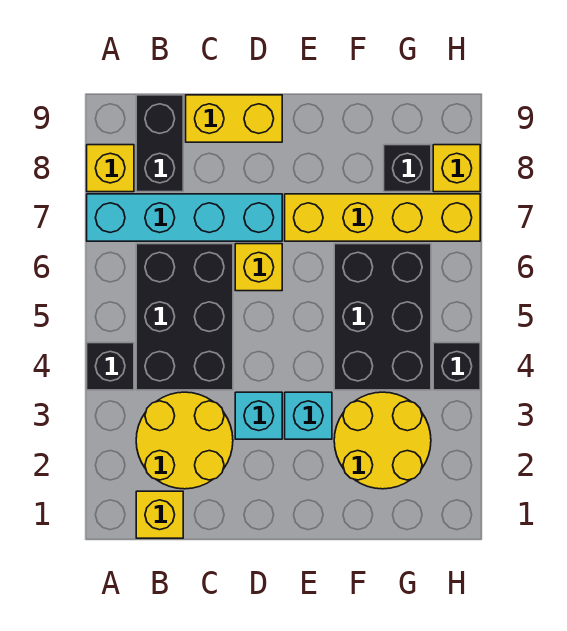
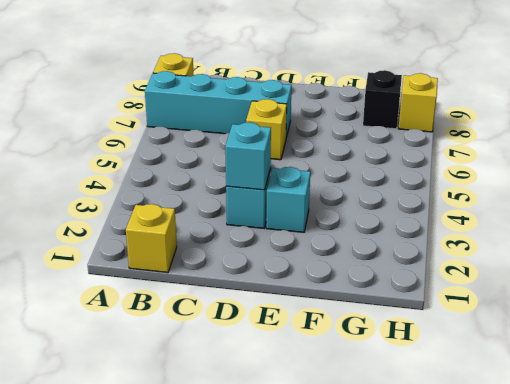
cyan 1x1 brick [225,122,271,190] -> none
none -> black 1x1 brick [87,343,134,390]
none -> yellow 2x2 round brick [136,392,233,489]
none -> black 2x3 brick [136,244,233,390]

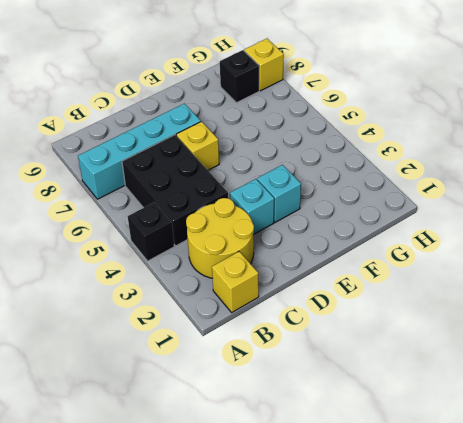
none -> yellow 1x1 brick [87,145,134,192]
none -> black 1x2 brick [136,95,183,192]
none -> yellow 1x2 brick [186,95,282,142]

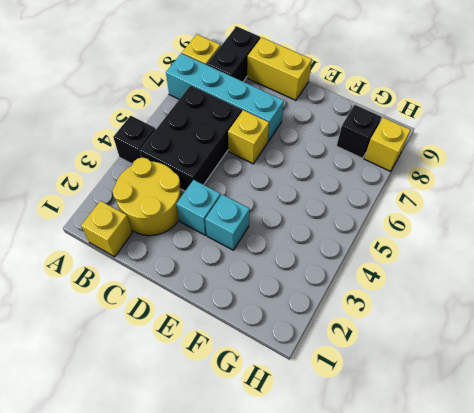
none -> yellow 1x4 brick [285,194,480,241]
none -> yellow 2x2 round brick [334,392,431,489]
none -> black 2x3 brick [334,244,431,390]

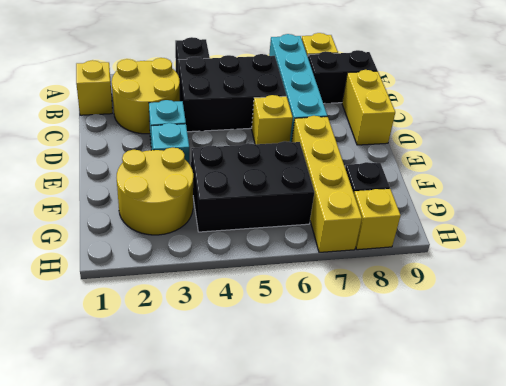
none -> black 1x1 brick [433,343,480,390]

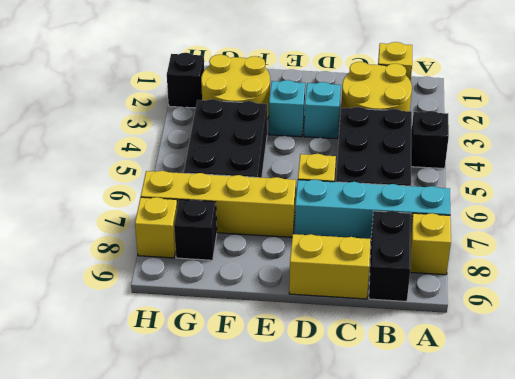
black 1x1 brick [167,53,204,108] -> black 1x1 brick moved to [433,343,480,390]

